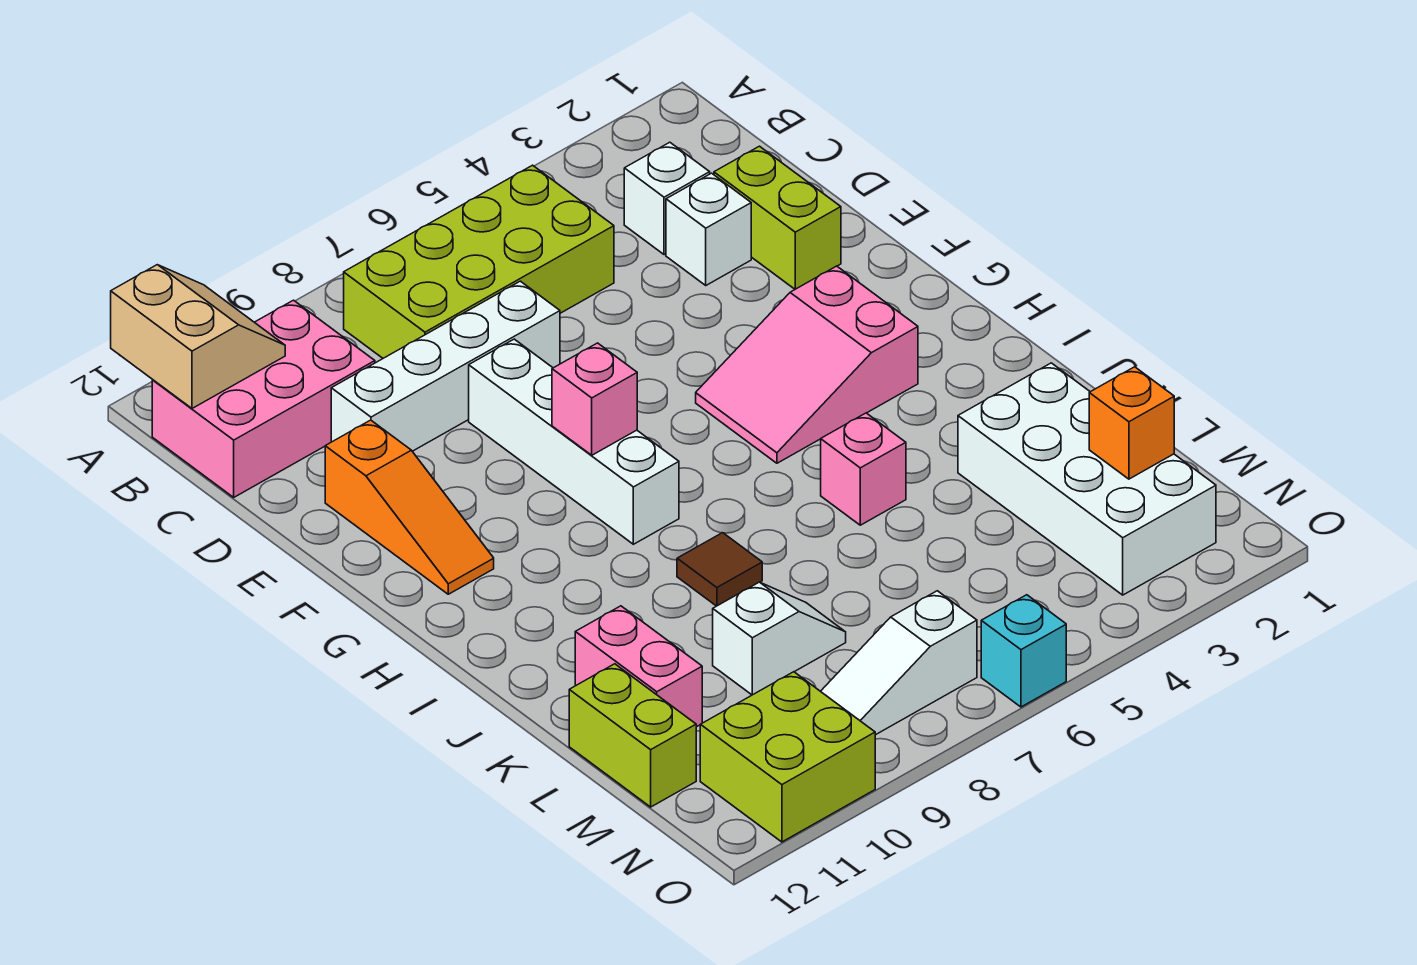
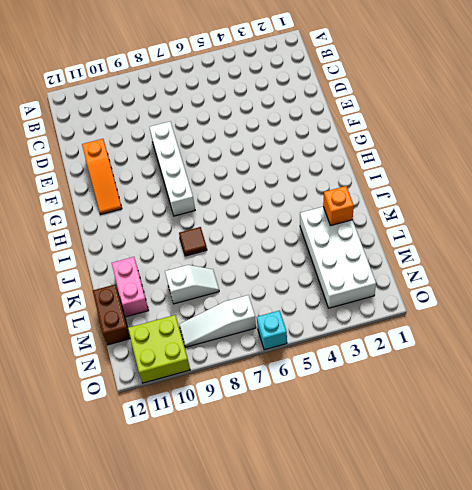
orange 1x1 brick [323,186,354,226] -> orange 1x1 brick moved to [1089,367,1174,479]
brown 1x2 brick [93,285,130,345] -> lime 1x2 brick [569,664,696,807]
none -> lime 2x4 brick [344,165,614,358]
none -> pink 2x3 brick [152,300,375,497]
none -> white 1x1 brick [624,142,710,255]

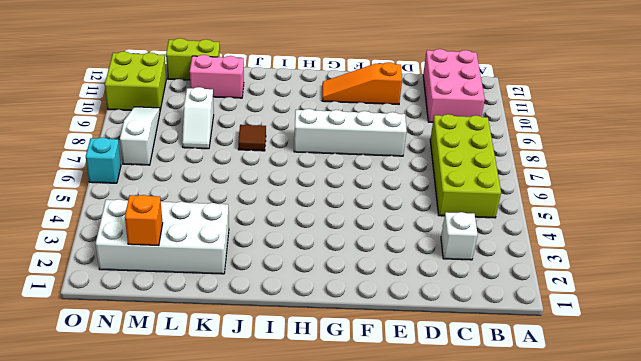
none -> lime 1x2 brick [714,146,841,289]
none -> white 1x1 brick [666,173,751,285]
none -> white 1x4 brick [331,281,560,451]

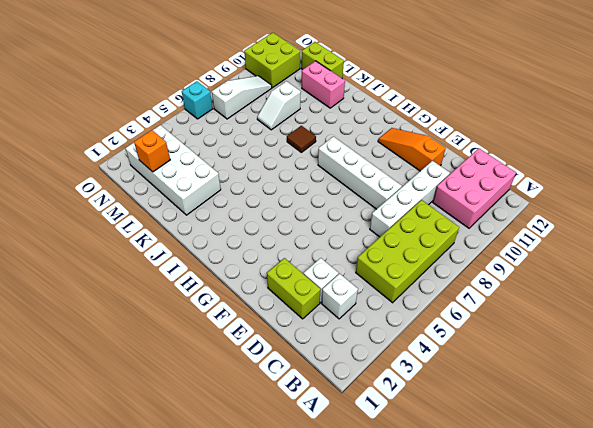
none -> pink 2x3 slope [696,266,918,463]
none -> pink 1x1 brick [821,413,906,525]
none -> tan 2x2 slope [111,265,285,408]

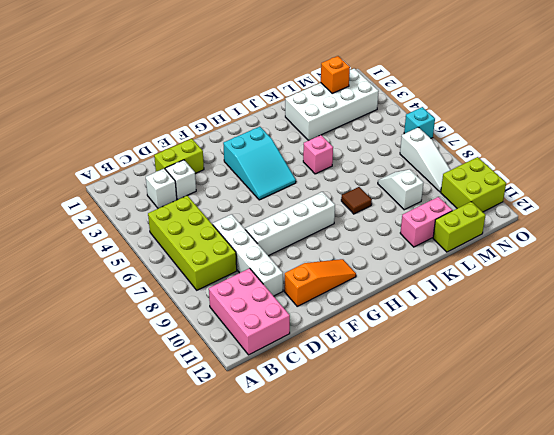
cyan 2x3 slope [223,127,296,200] -> pink 2x3 slope [696,266,918,463]
none -> tan 2x2 slope [111,265,285,408]
none -> pink 1x1 brick [552,343,637,455]

